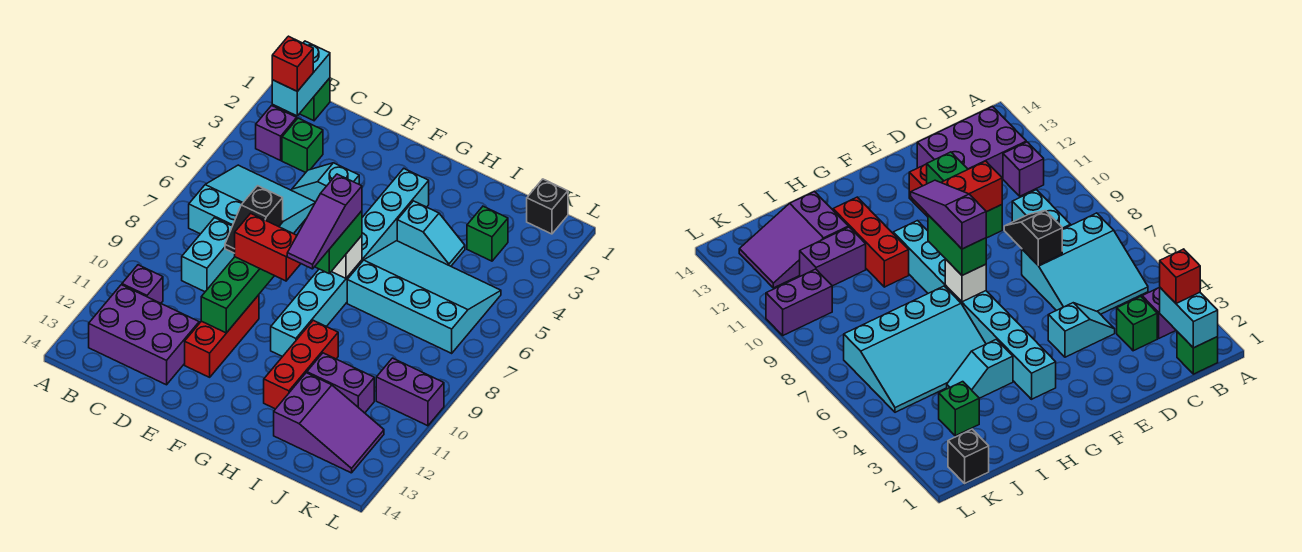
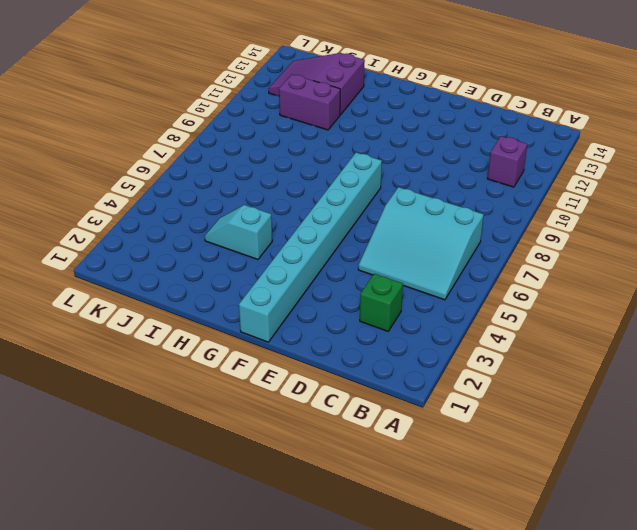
cyan 1x8 brick [239,153,382,342] -> cyan 1x8 brick moved to [271,169,429,357]
none -> green 1x1 brick [300,78,330,121]
none -> purple 1x1 brick [256,106,297,160]
none -> purple 2x3 brick [89,285,199,385]

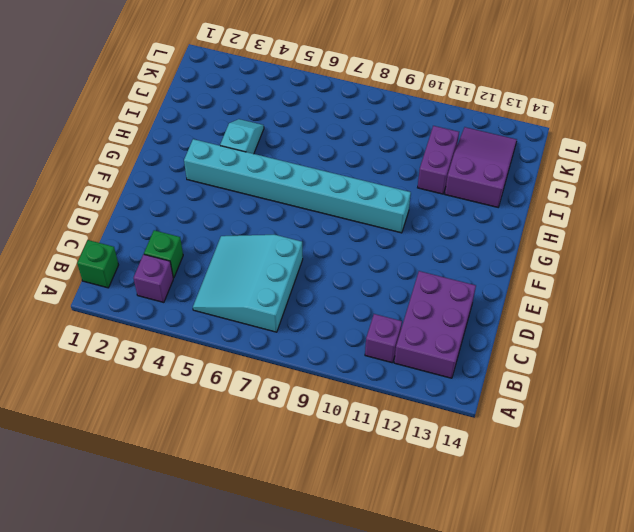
none -> cyan 1x2 brick [182,218,235,292]
none -> cyan 1x2 slope [292,163,359,202]
none -> red 1x3 brick [185,295,259,377]

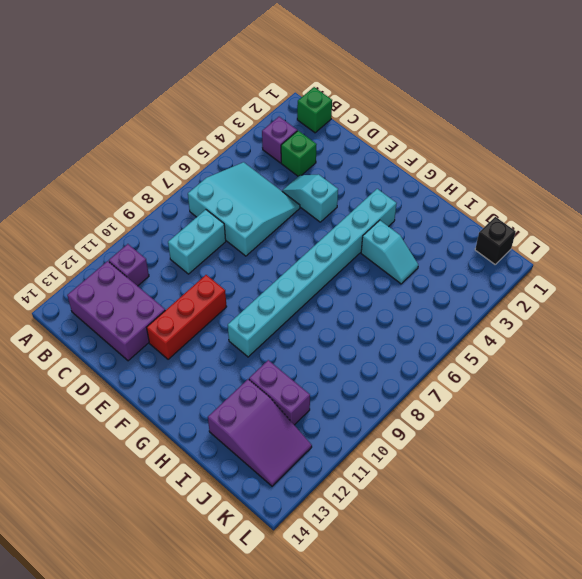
none -> cyan 3x4 slope [347,241,501,353]
none -> red 1x3 brick [264,320,338,409]
none -> green 1x1 brick [467,206,508,261]

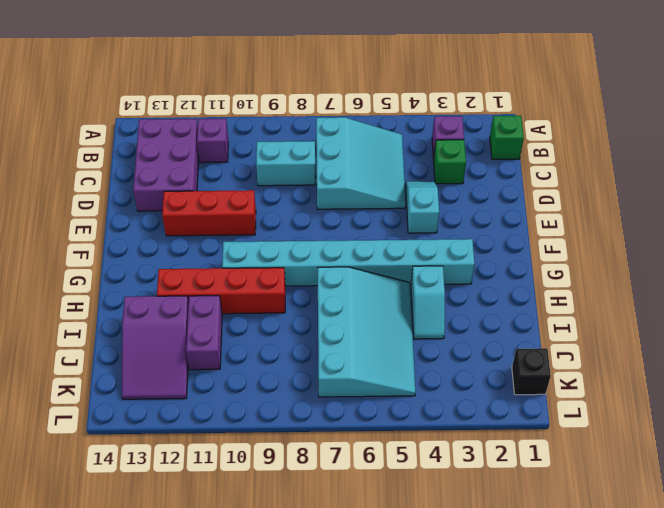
red 1x4 brick [157,268,285,314] -> red 1x3 brick [264,320,338,409]
none -> green 1x1 brick [467,206,508,261]
none -> purple 1x2 brick [376,358,444,426]
none -> cyan 1x2 brick [272,41,330,116]

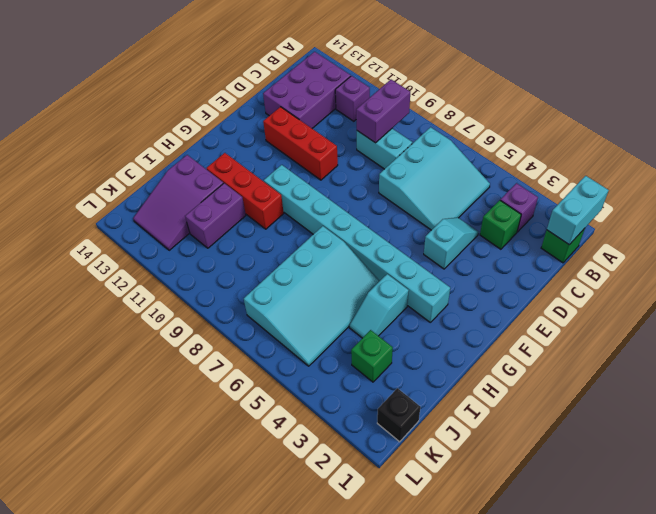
cyan 1x2 brick [547,176,609,245] -> cyan 1x2 brick turned to [272,41,330,116]
purple 1x2 brick [356,80,410,143] -> purple 1x2 brick moved to [376,358,444,426]
none -> black 1x2 slope [225,186,283,253]
none -> green 1x3 brick [201,257,274,333]
none -> white 1x1 brick [331,236,362,278]

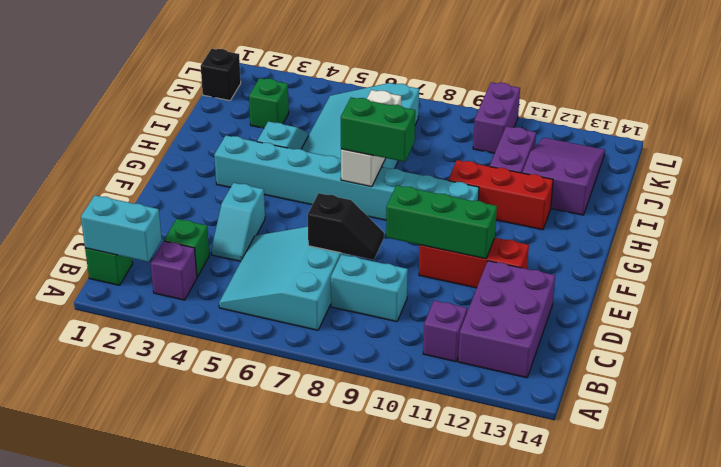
white 1x3 brick [341,90,401,187] -> white 1x1 brick [331,236,362,278]
none -> red 1x1 brick [272,36,313,91]
none -> red 1x2 brick [235,213,301,281]
none -> purple 1x3 slope [287,174,362,269]

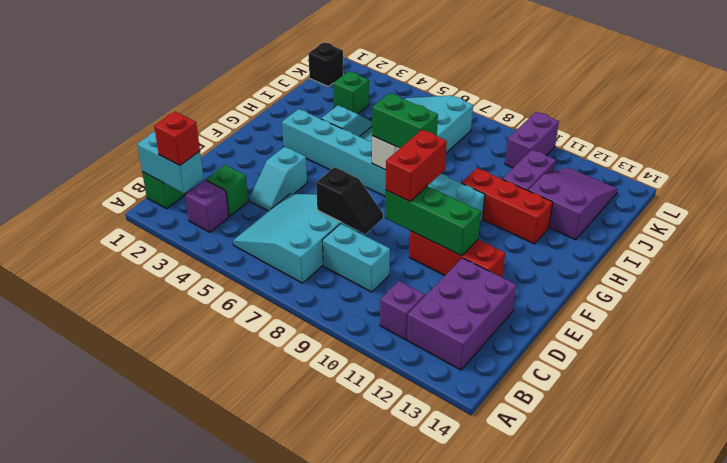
none -> purple 1x3 slope [287,174,362,269]

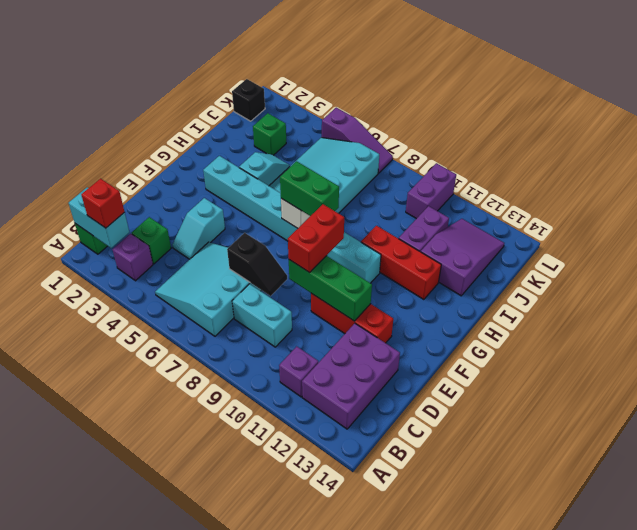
purple 1x3 slope [322,108,393,173] -> purple 1x3 slope moved to [287,174,362,269]

